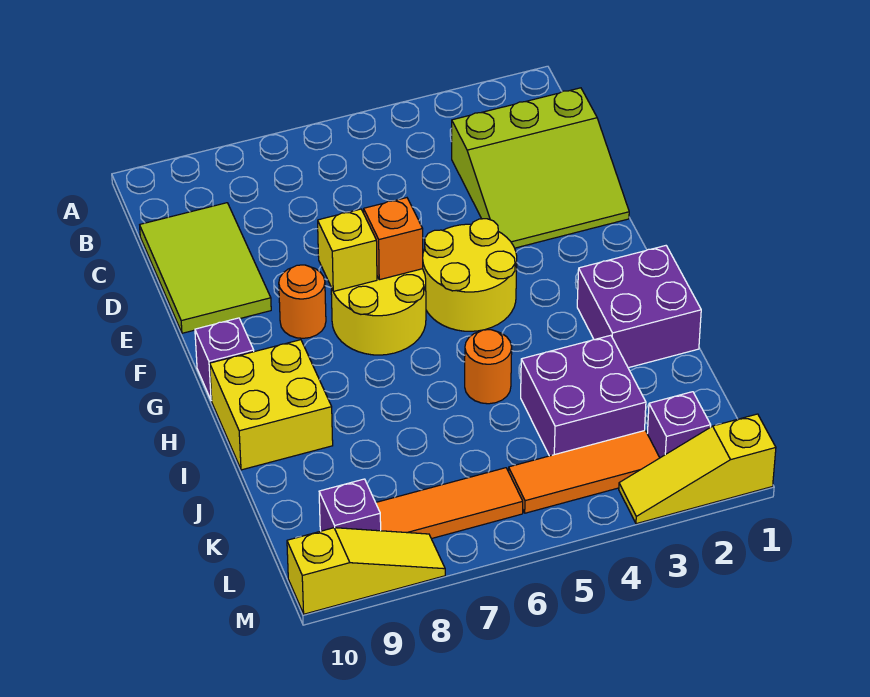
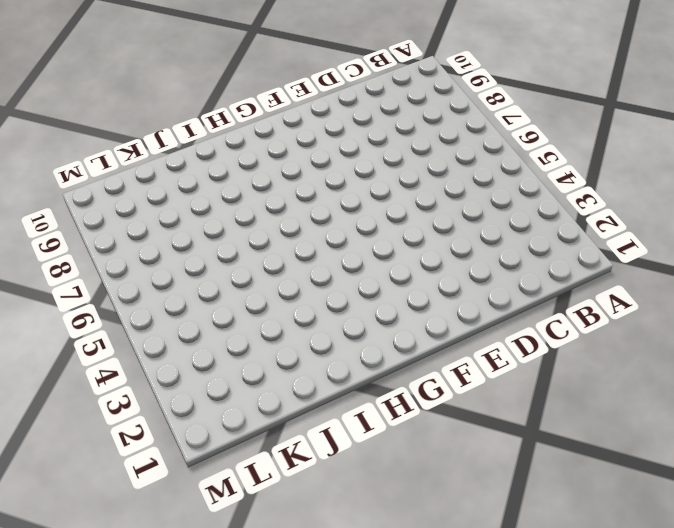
none -> lime 3x3 slope [452,88,629,248]
none -> lime 2x3 tile [140,203,271,333]
none -> yellow 2x2 round brick [423,219,517,331]

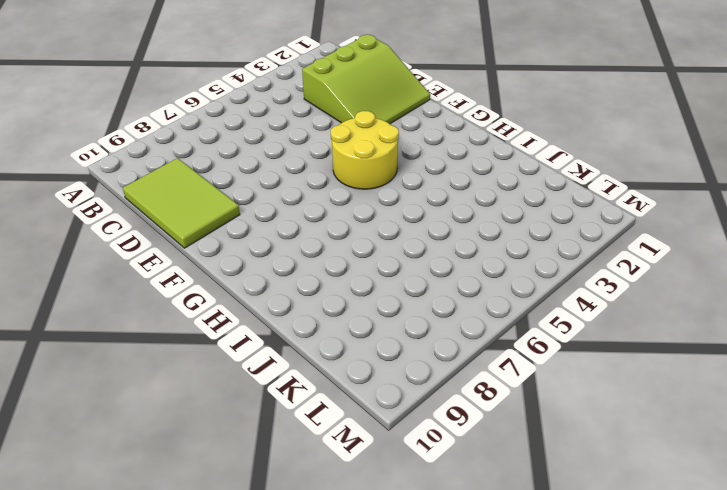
none -> yellow 2x2 round brick [331,269,426,355]
none -> orange 1x1 round brick [279,265,326,338]
none -> purple 1x1 brick [195,318,254,401]

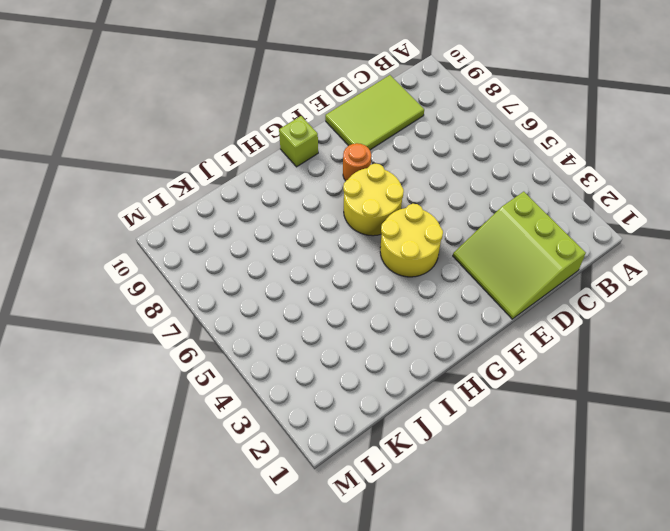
lime 1x1 brick [279,116,318,167] -> purple 1x1 brick [195,318,254,401]
none -> purple 2x2 brick [577,246,701,368]
none -> yellow 2x2 brick [210,340,333,470]
none -> orange 1x1 round brick [465,330,512,404]

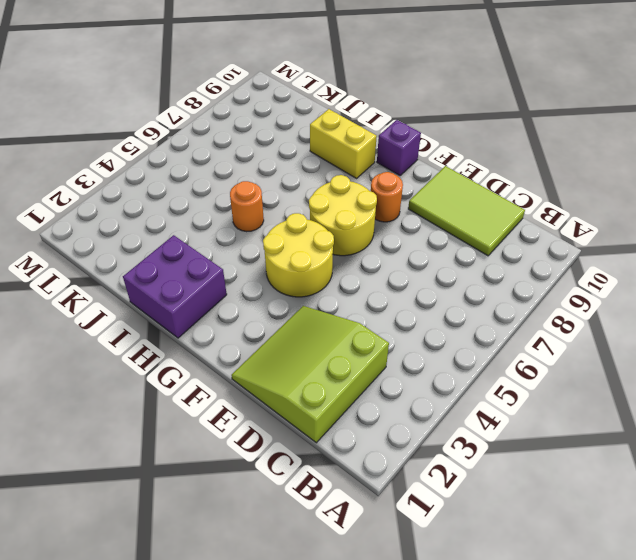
yellow 1x2 brick [310,109,377,178] -> yellow 2x2 brick [210,340,333,470]
none -> purple 2x2 brick [521,335,646,456]
none -> purple 1x1 brick [647,392,711,458]
none -> orange 1x3 tile [509,430,660,513]

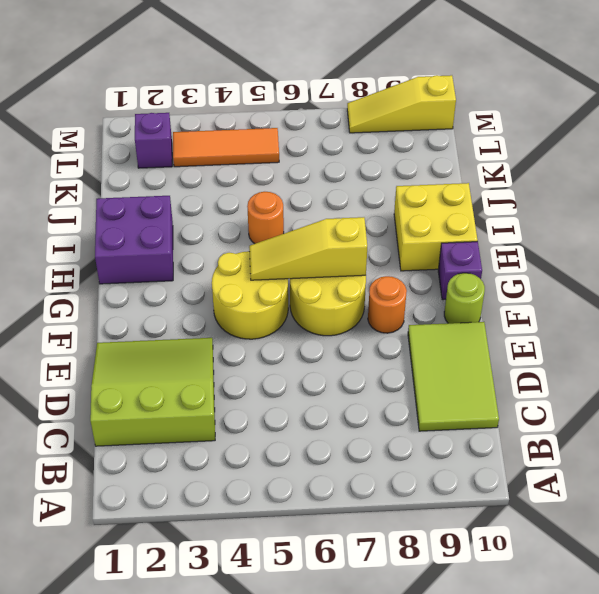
lime 1x1 round brick [444,273,485,323] -> none
yellow 1x3 slope [249,217,367,280] -> yellow 1x3 slope turned to [619,414,776,524]
none -> purple 2x2 brick [521,335,646,456]
none -> orange 1x3 tile [376,468,523,539]
none -> purple 1x1 brick [319,479,381,531]

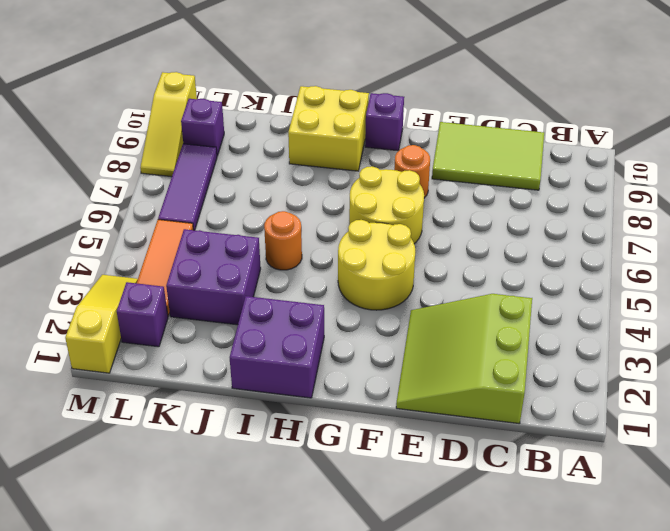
purple 1x3 tile [158,144,217,230] -> orange 1x3 tile [376,468,523,539]
none -> orange 1x1 brick [364,198,423,280]
none -> yellow 1x1 brick [318,209,377,292]

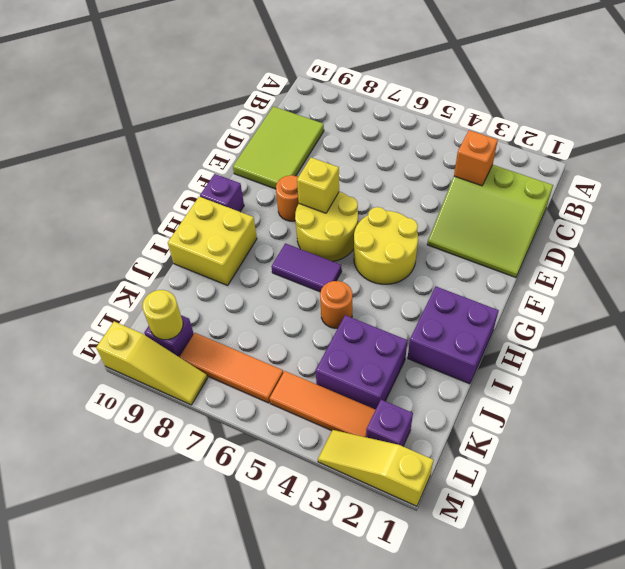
orange 1x1 brick [454,130,498,186] -> orange 1x1 brick moved to [364,198,423,280]
purple 1x2 tile [271,243,342,292] -> none
yellow 1x1 round brick [142,290,183,340] -> none

